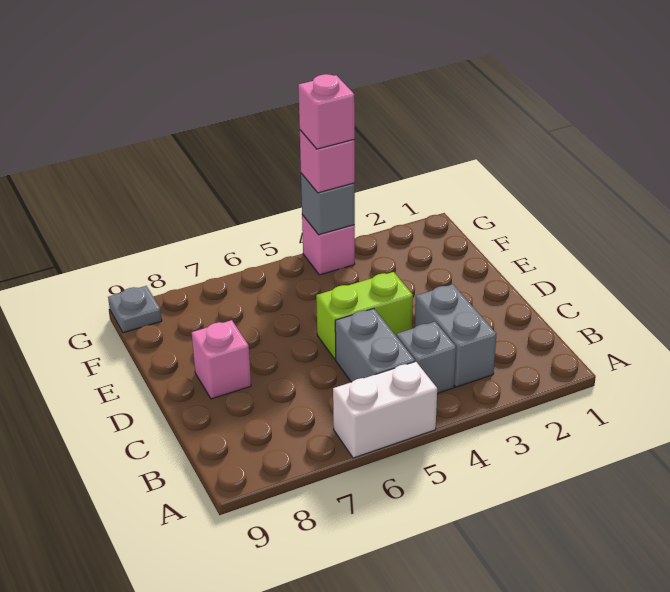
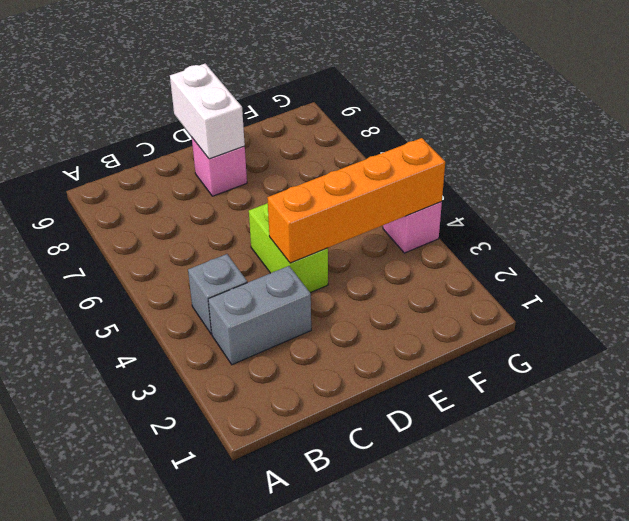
orange 1x4 brick [267,138,445,263] -> grey 1x1 brick [301,173,355,235]
white 1x2 brick [170,64,245,159] -> white 1x2 brick moved to [333,362,437,458]
none -> grey 1x2 brick [335,309,415,382]
none -> grey 1x1 plate [108,286,162,333]

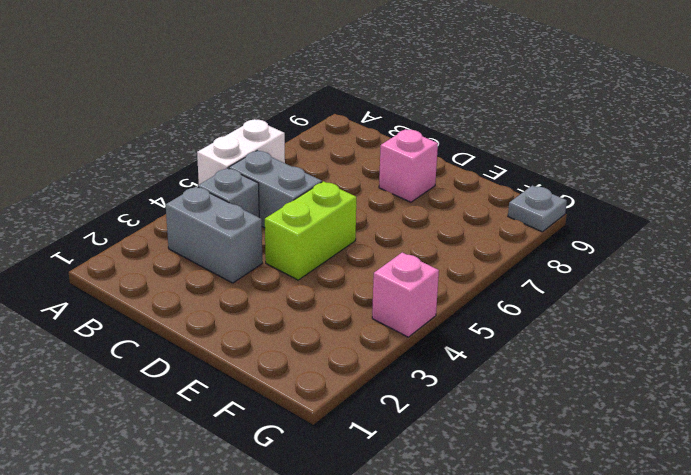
none -> grey 1x1 brick [301,173,355,235]
none -> pink 1x1 brick [300,130,355,193]

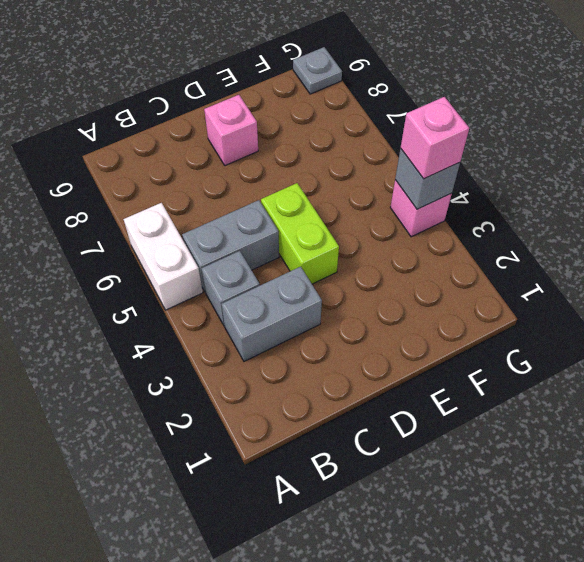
none -> pink 1x1 brick [298,74,355,149]

